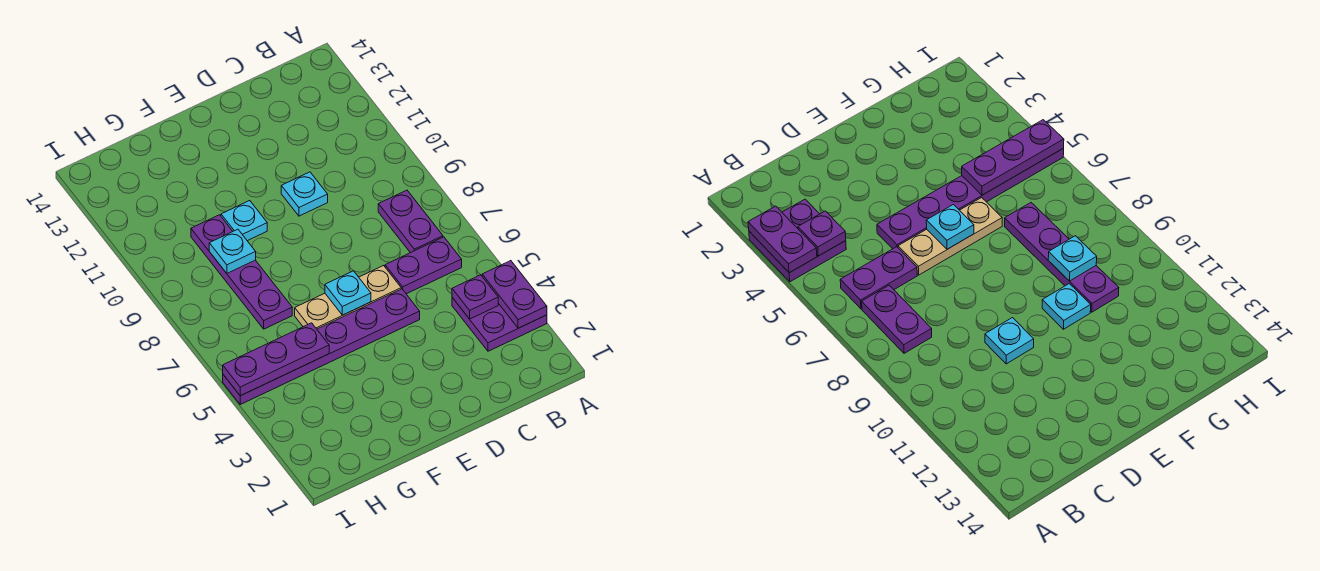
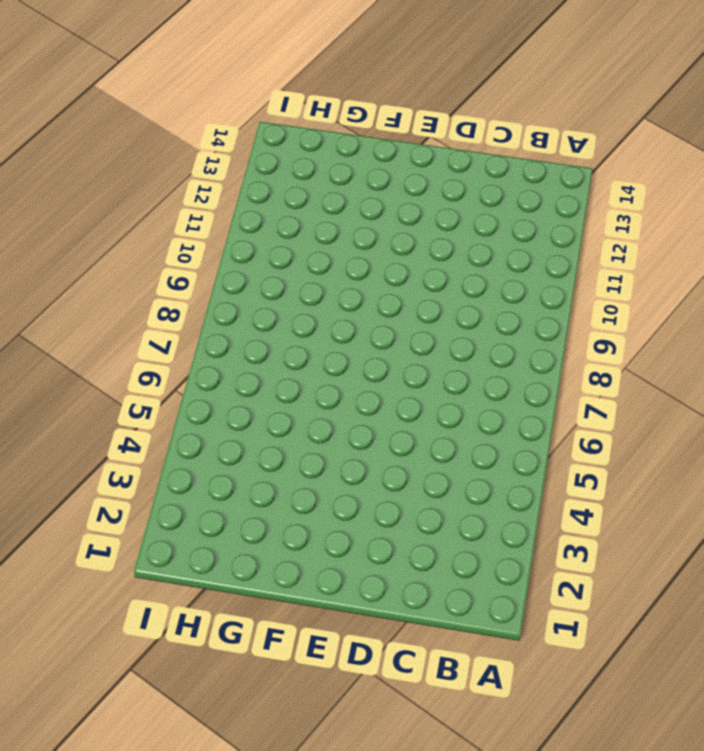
none -> purple 2x2 plate [452,298,547,351]
none -> purple 1x2 plate [385,237,462,294]
none -> purple 1x2 plate [378,190,443,253]

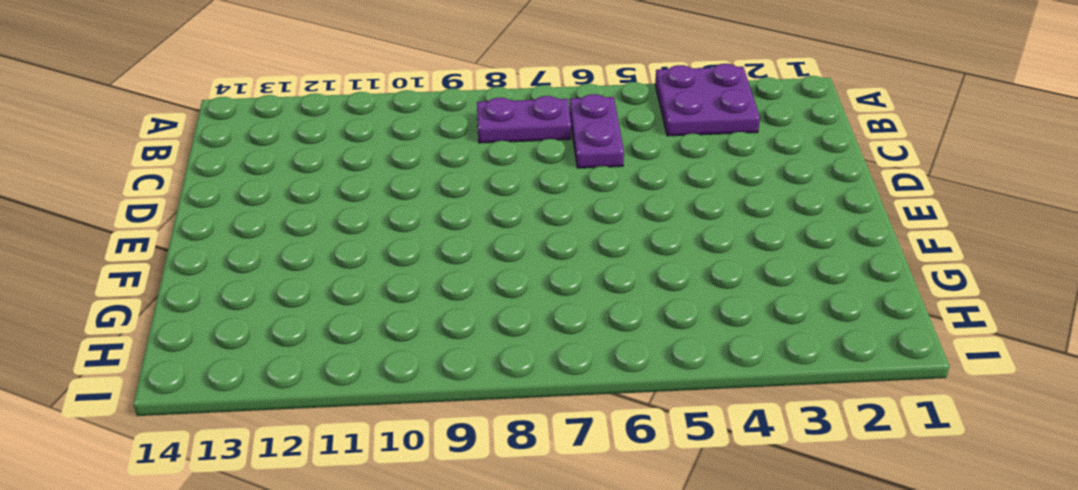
none -> purple 1x6 plate [223,289,420,404]
none -> tan 1x3 plate [295,266,401,329]
none -> cyan 1x1 plate [281,172,328,216]

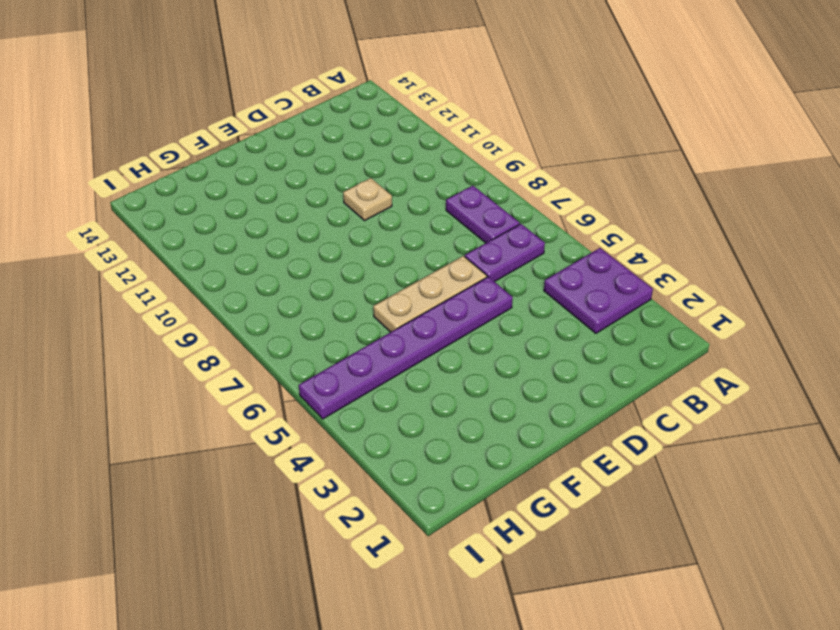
tan 1x1 plate [343,178,392,221] -> cyan 1x1 plate [281,172,328,216]
none -> cyan 1x1 plate [221,201,267,241]
none -> purple 1x4 plate [191,215,292,329]
none -> purple 1x2 plate [482,261,547,328]

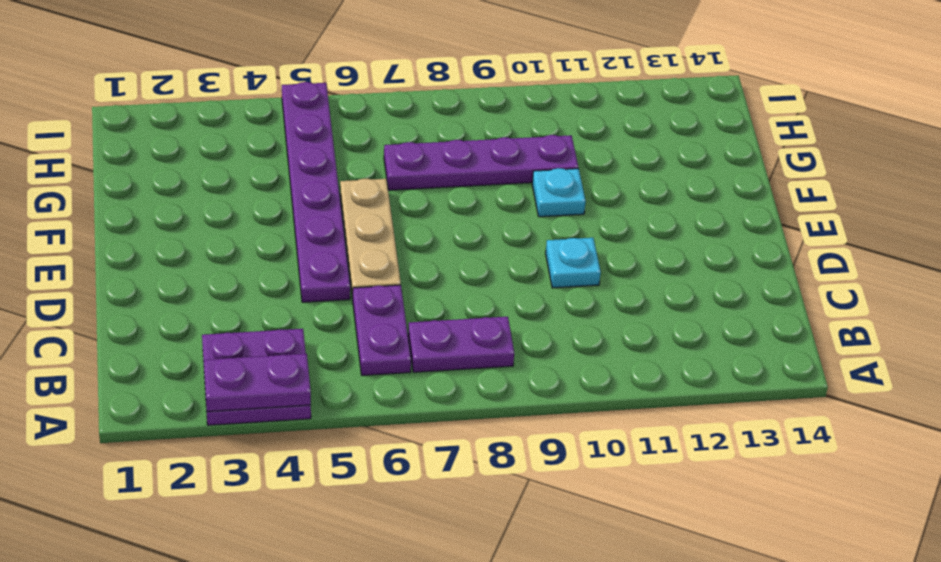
none -> purple 1x1 plate [452,275,498,319]
none -> cyan 1x1 plate [325,271,371,315]
none -> purple 1x3 plate [223,323,329,396]

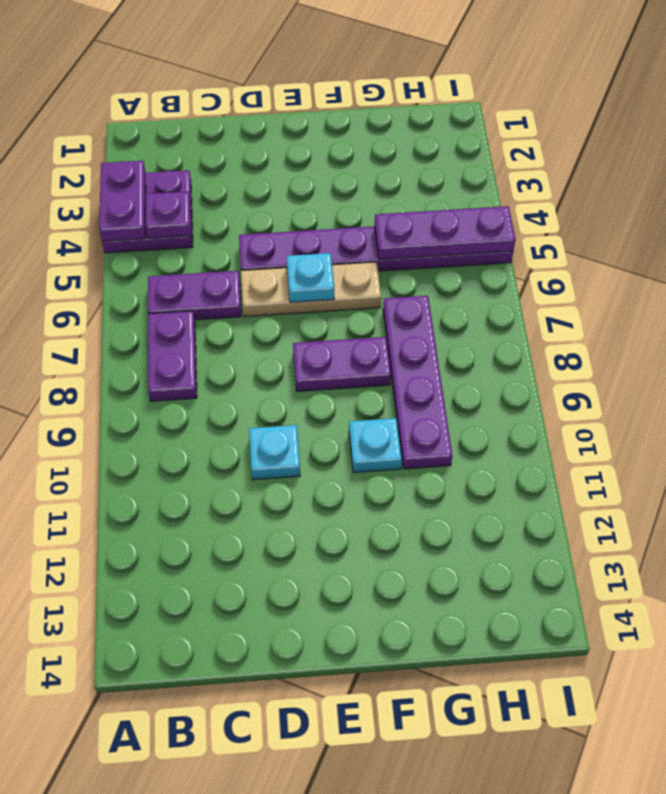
purple 1x2 plate [293,337,391,391] -> none
none -> cyan 1x1 plate [209,229,256,273]

